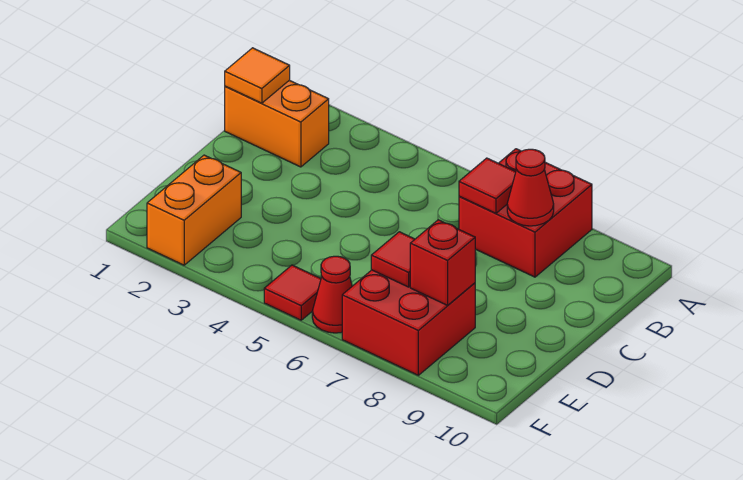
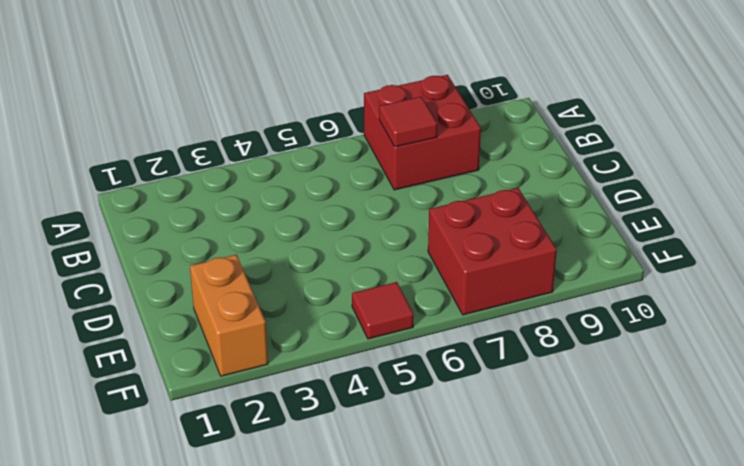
none -> orange 1x2 brick [225,80,329,167]
none -> red 1x1 cone [312,256,352,333]

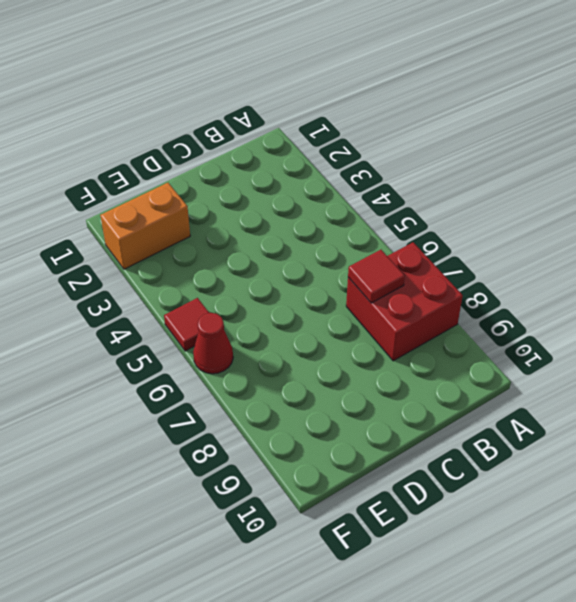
none -> orange 1x2 brick [225,80,329,167]
none -> red 2x2 brick [342,270,475,375]

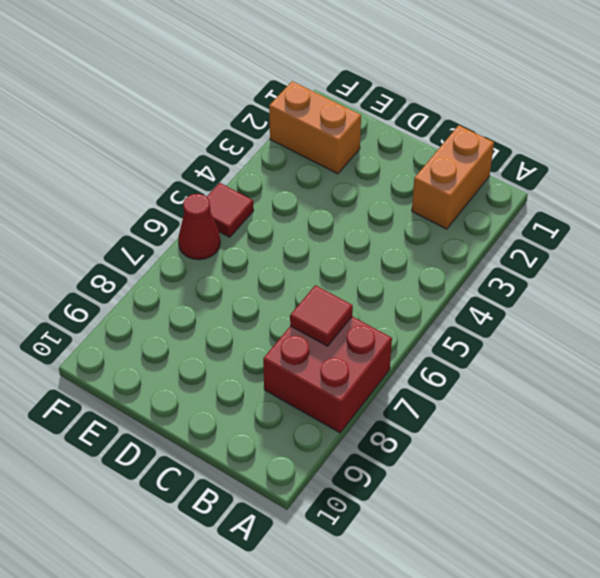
none -> red 2x2 brick [342,270,475,375]
none -> orange 1x1 tile [225,48,290,103]

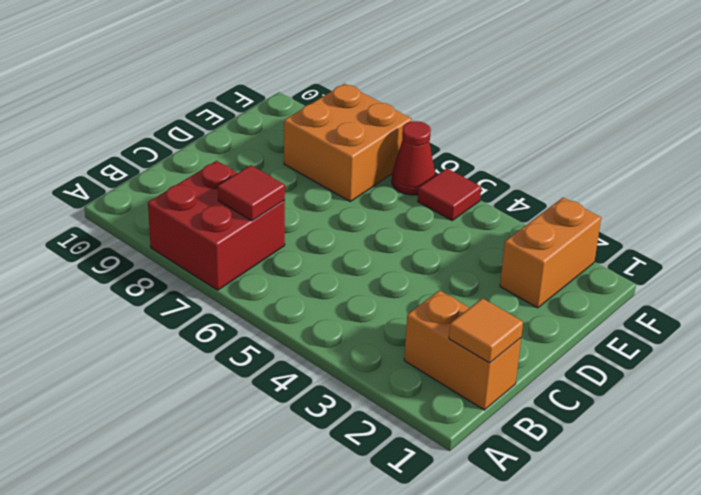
orange 2x2 brick [284,84,412,201] -> red 2x2 brick [342,270,475,375]
none -> red 1x1 cone [507,149,554,226]
none -> red 1x1 tile [371,232,415,287]

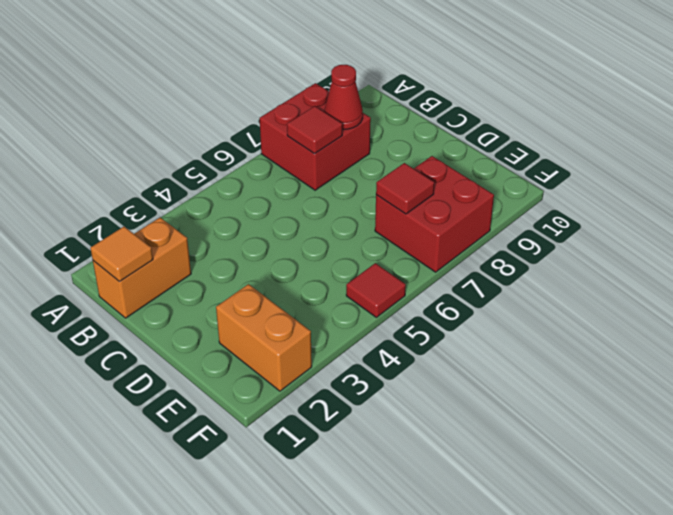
none -> red 1x1 cone [312,256,352,333]
none -> red 1x1 brick [410,220,475,305]

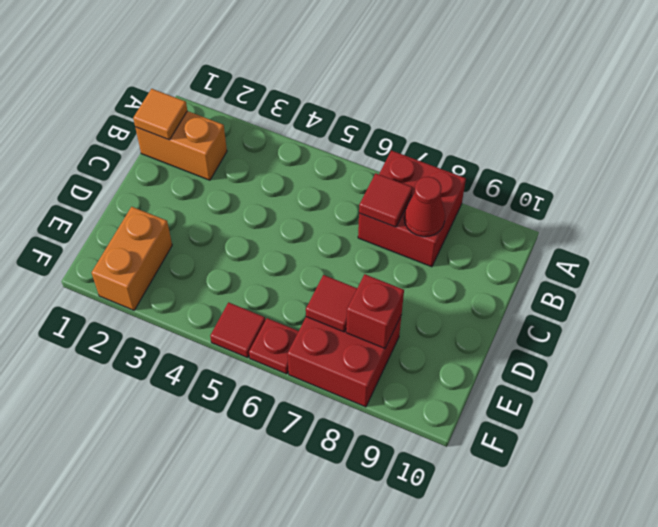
red 1x1 plate [249,318,299,374] -> red 1x1 cone [312,256,352,333]

